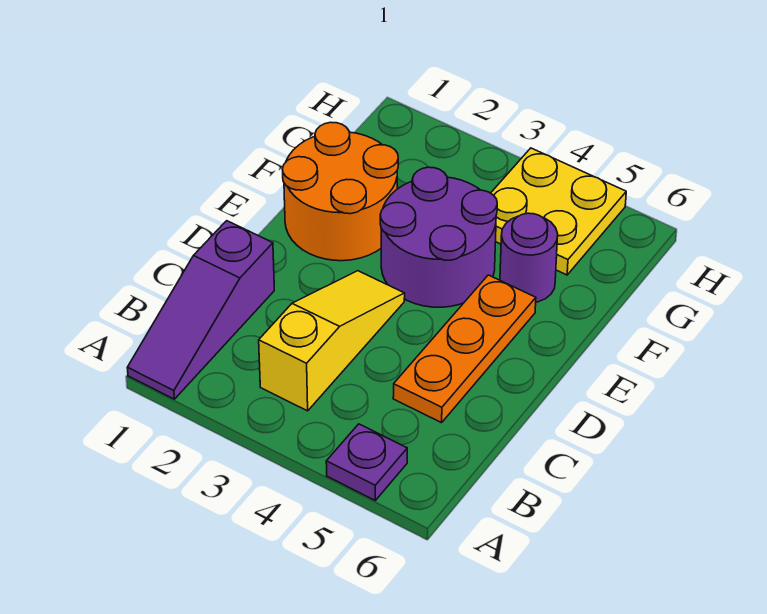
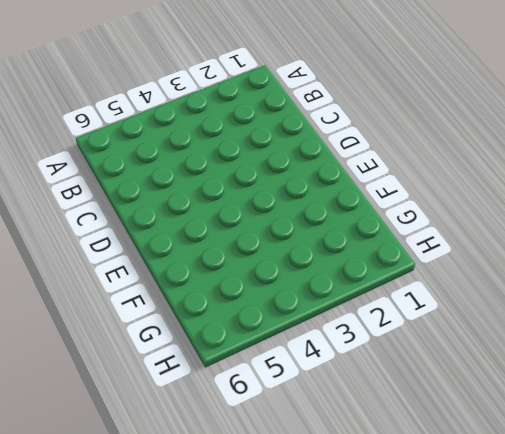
none -> purple 1x3 slope [127,221,274,399]
none -> purple 1x1 plate [326,424,407,500]

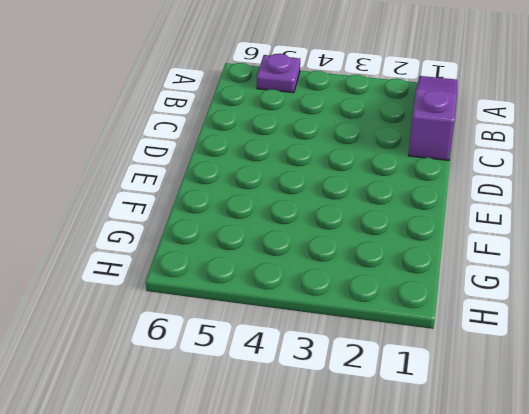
none -> yellow 1x3 slope [259,271,405,411]
none -> orange 1x3 plate [393,275,536,423]

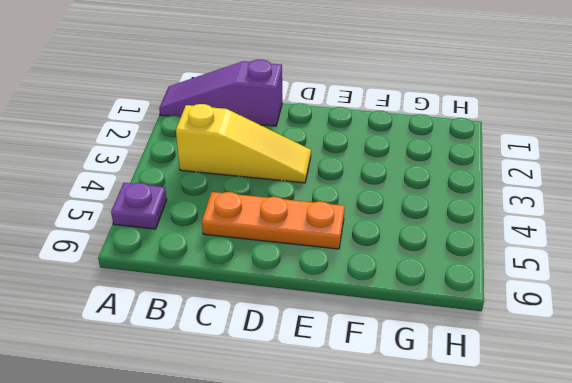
none -> orange 2x2 round brick [282,122,398,261]
none -> purple 2x2 round brick [380,167,497,307]

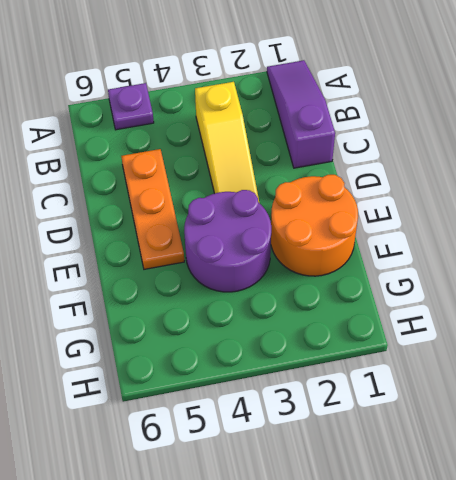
none -> purple 1x1 round brick [500,213,558,302]
none -> yellow 2x2 plate [491,148,626,275]

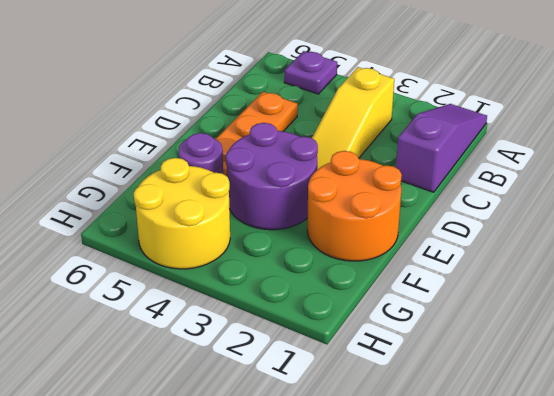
yellow 2x2 round brick [134,158,230,269] -> yellow 2x2 plate [491,148,626,275]

